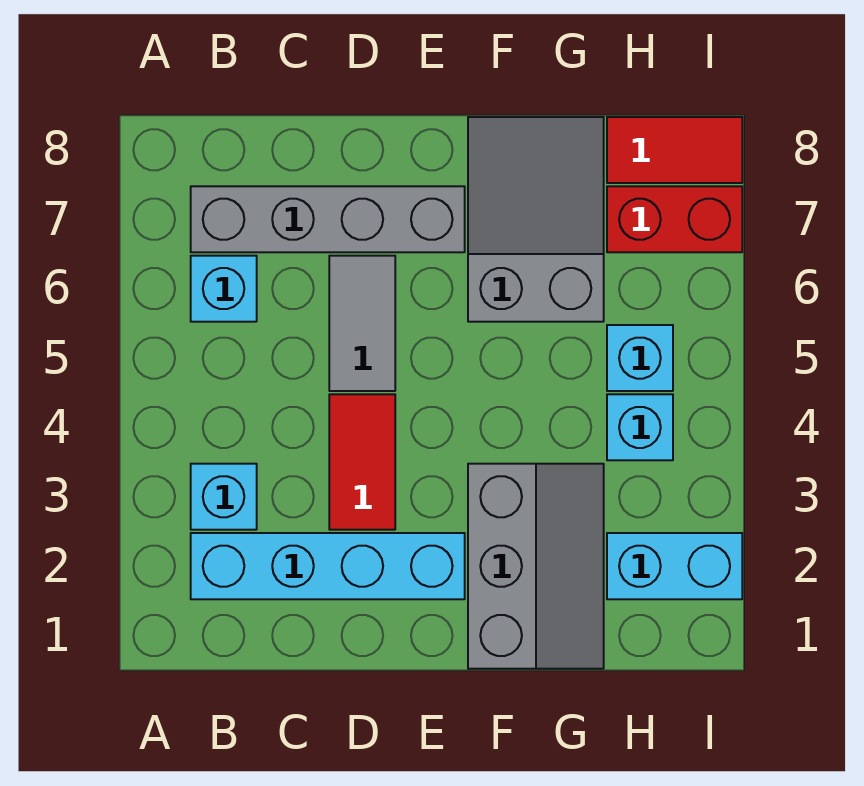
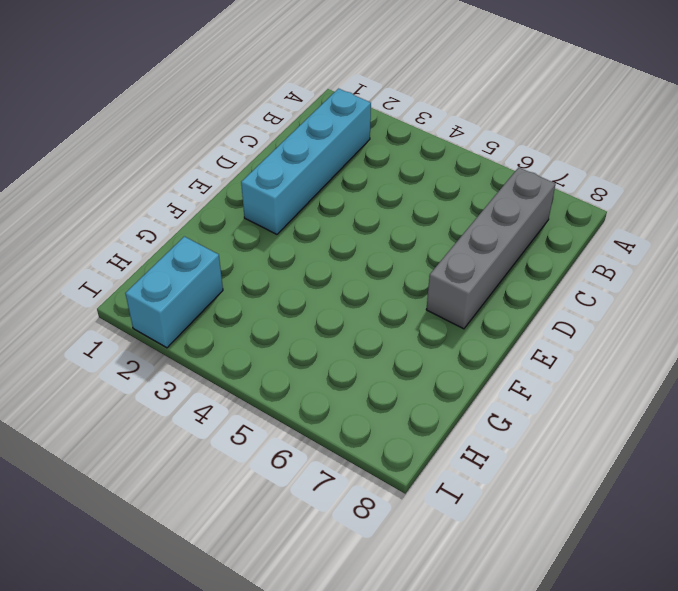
none -> cyan 1x1 brick [191,464,257,530]
none -> cyan 1x1 brick [191,256,257,322]
none -> red 1x2 tile [329,394,395,530]

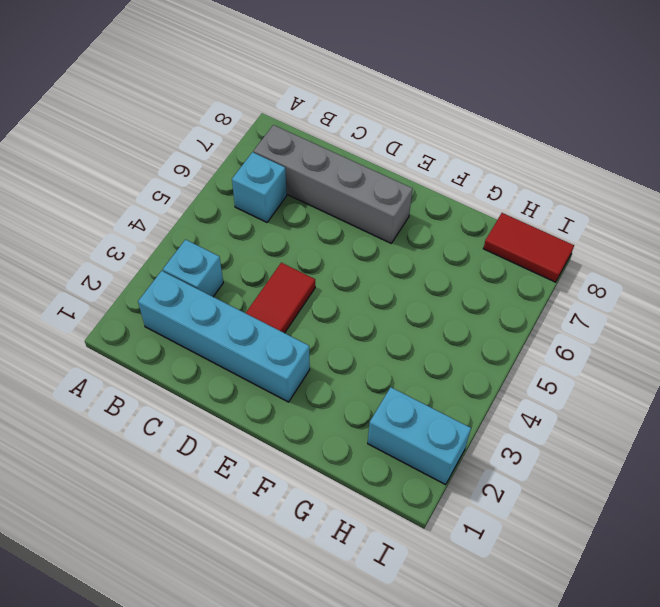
none -> grey 1x2 tile [329,256,395,391]
none -> grey 2x3 slope [468,464,604,669]
none -> grey 2x3 slope [468,117,604,322]

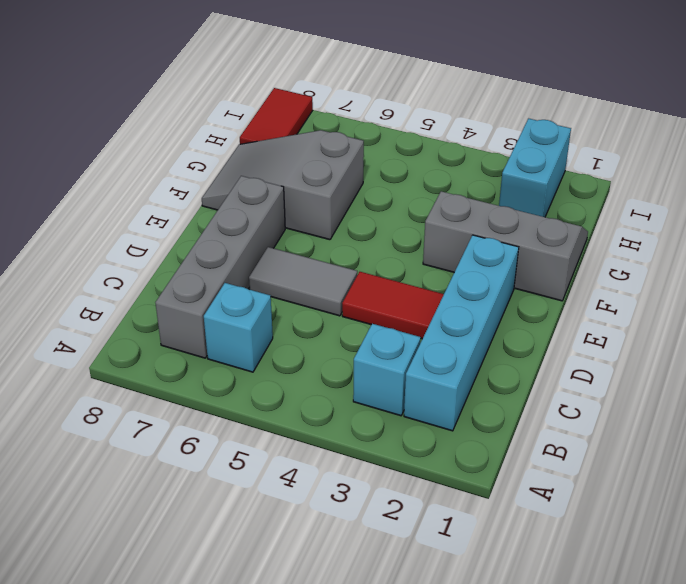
none -> cyan 1x1 brick [607,394,673,460]
none -> cyan 1x1 brick [607,325,673,391]
none -> red 1x2 brick [607,186,742,252]

